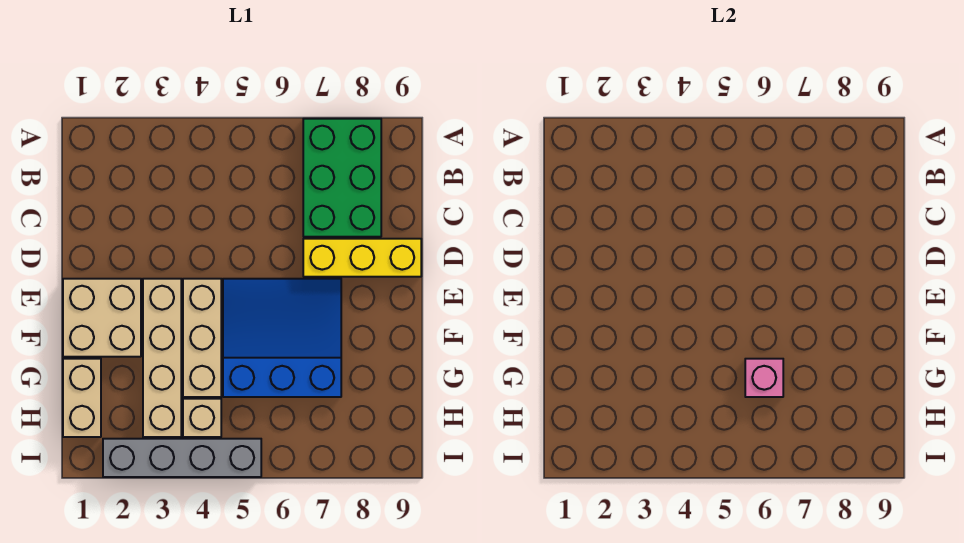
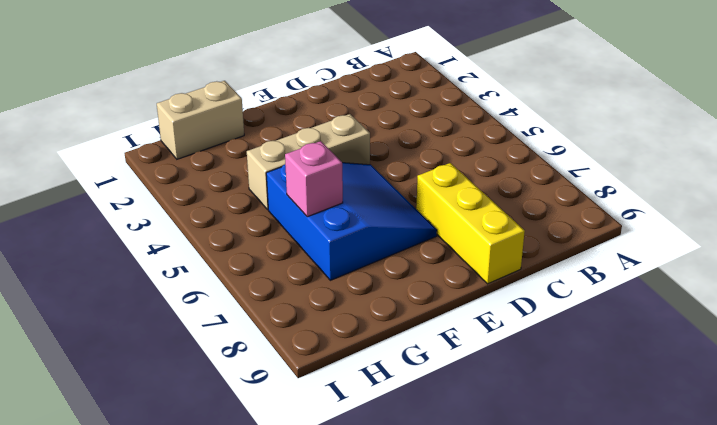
none -> green 2x3 brick [303,119,381,237]
none -> tan 2x2 brick [63,279,141,357]

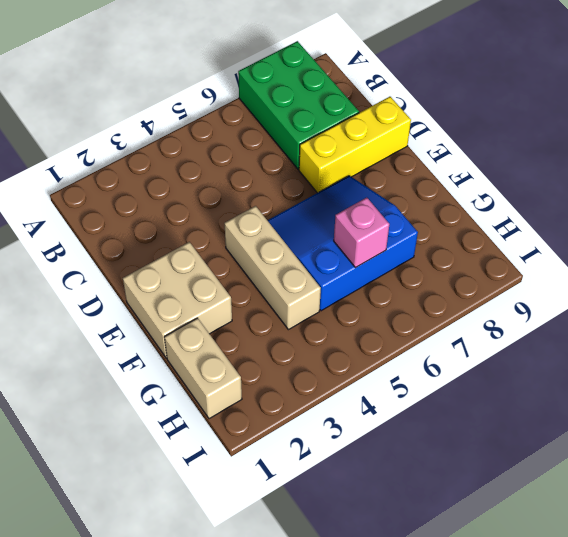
none -> tan 1x4 brick [143,279,181,437]
none -> tan 1x1 brick [183,399,221,437]

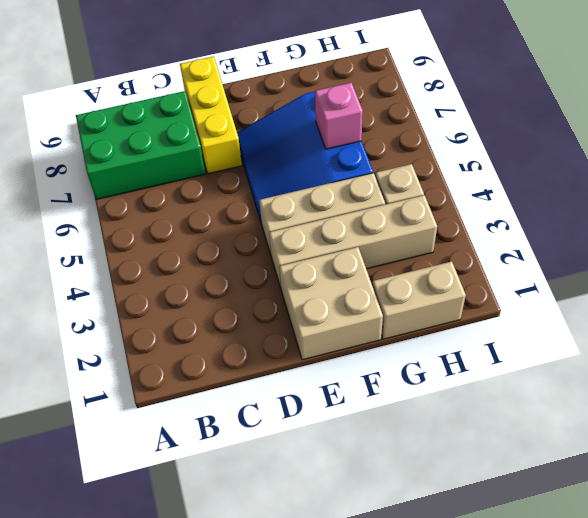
none -> grey 1x4 brick [103,439,261,477]

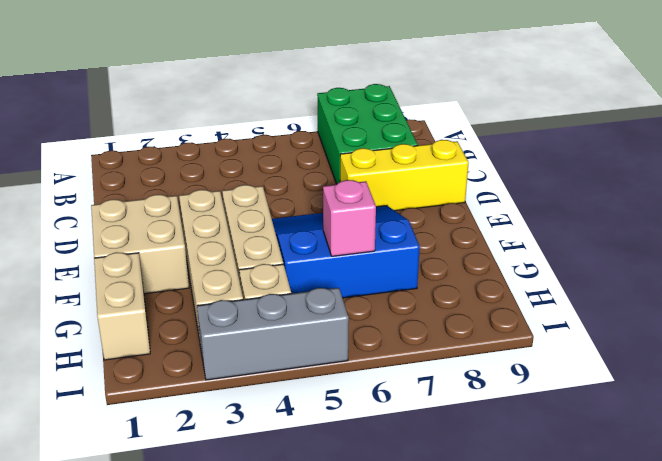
grey 1x3 brick [197,288,349,380] -> grey 1x4 brick [103,439,261,477]

